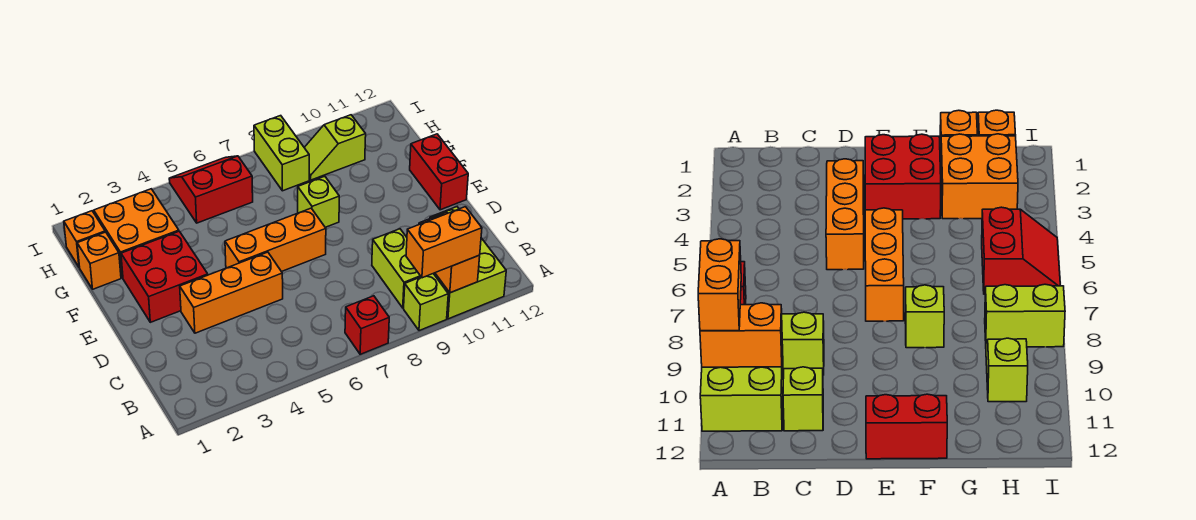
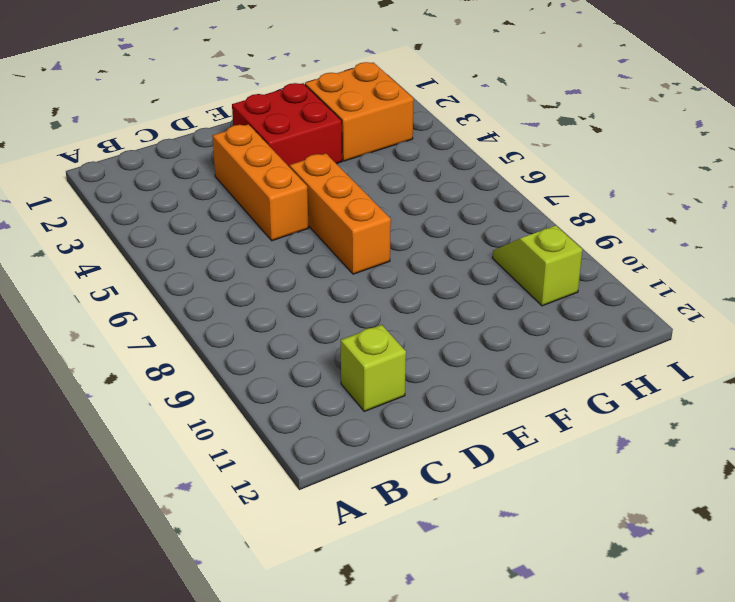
none -> red 1x1 brick [345,296,389,354]
none -> lime 1x1 brick [404,274,448,331]
none -> lime 2x2 brick [433,238,506,319]

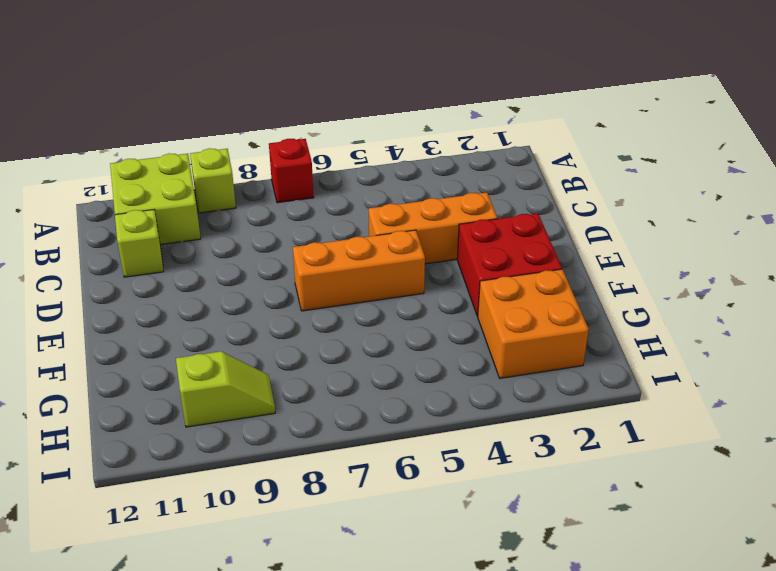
none -> lime 1x2 brick [372,229,421,308]
none -> red 1x2 brick [410,134,468,210]
none -> lime 1x1 brick [298,176,339,227]

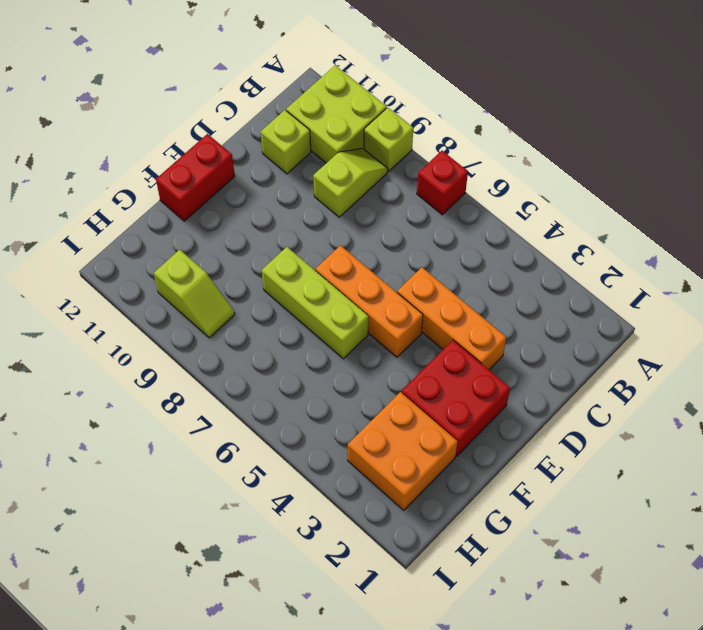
lime 1x2 slope [313,148,388,217] -> lime 1x2 brick [372,229,421,308]
lime 1x3 brick [262,247,368,359] -> lime 1x1 brick [298,176,339,227]
none -> orange 1x1 brick [77,232,121,289]
none -> orange 1x1 brick [64,211,105,268]
none -> red 2x2 slope [169,156,253,223]

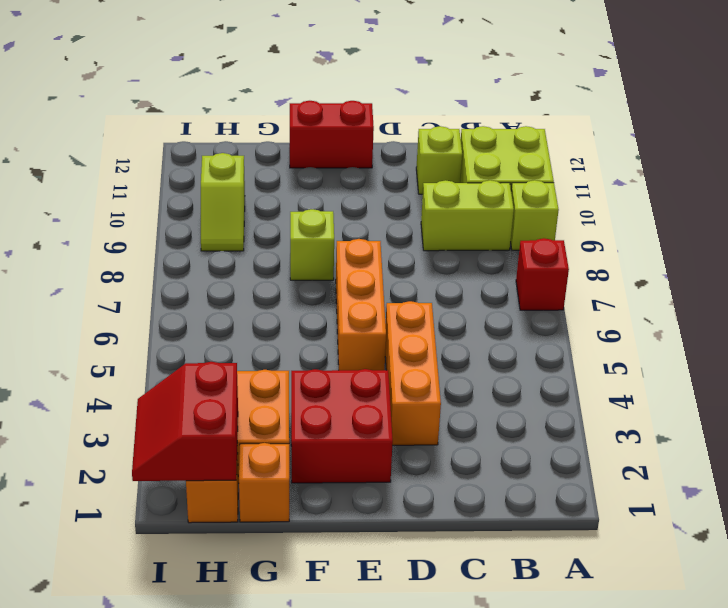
red 2x2 slope [132,362,238,481] -> red 2x2 slope moved to [169,156,253,223]
none -> lime 1x2 brick [254,116,309,191]
none -> orange 1x2 brick [419,212,480,293]
none -> orange 1x2 brick [406,207,482,278]

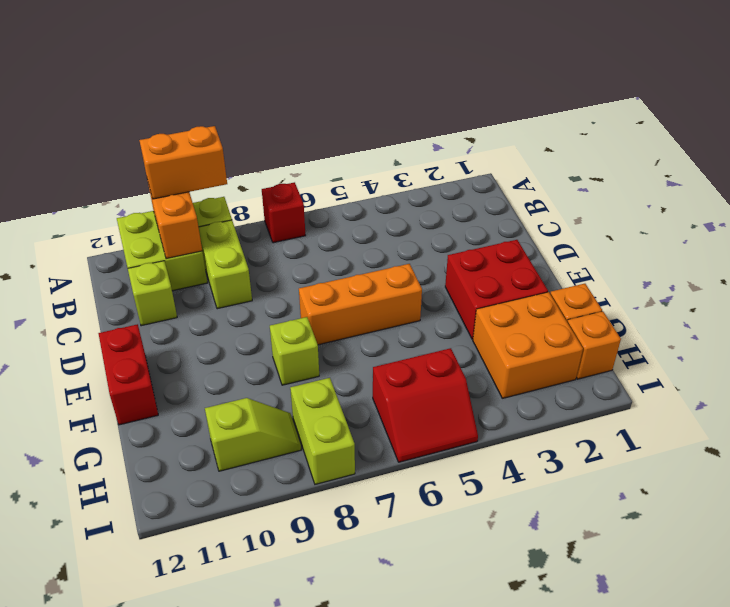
none -> orange 1x3 brick [180,252,283,333]

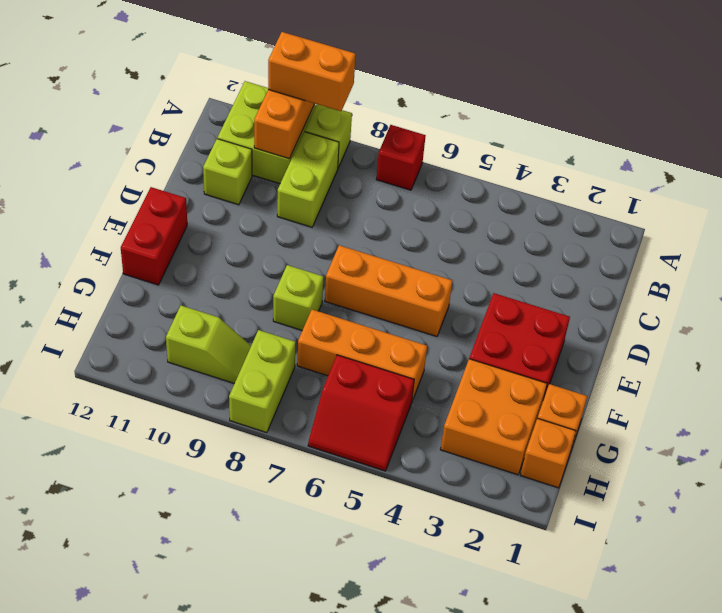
orange 1x3 brick [297,310,427,401] -> orange 1x3 brick moved to [180,252,283,333]

